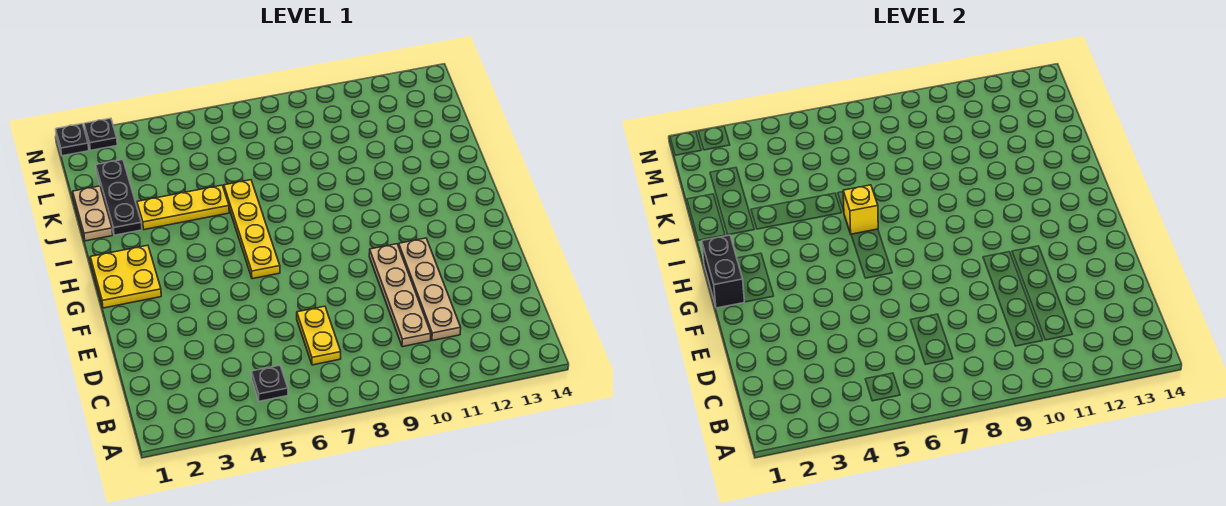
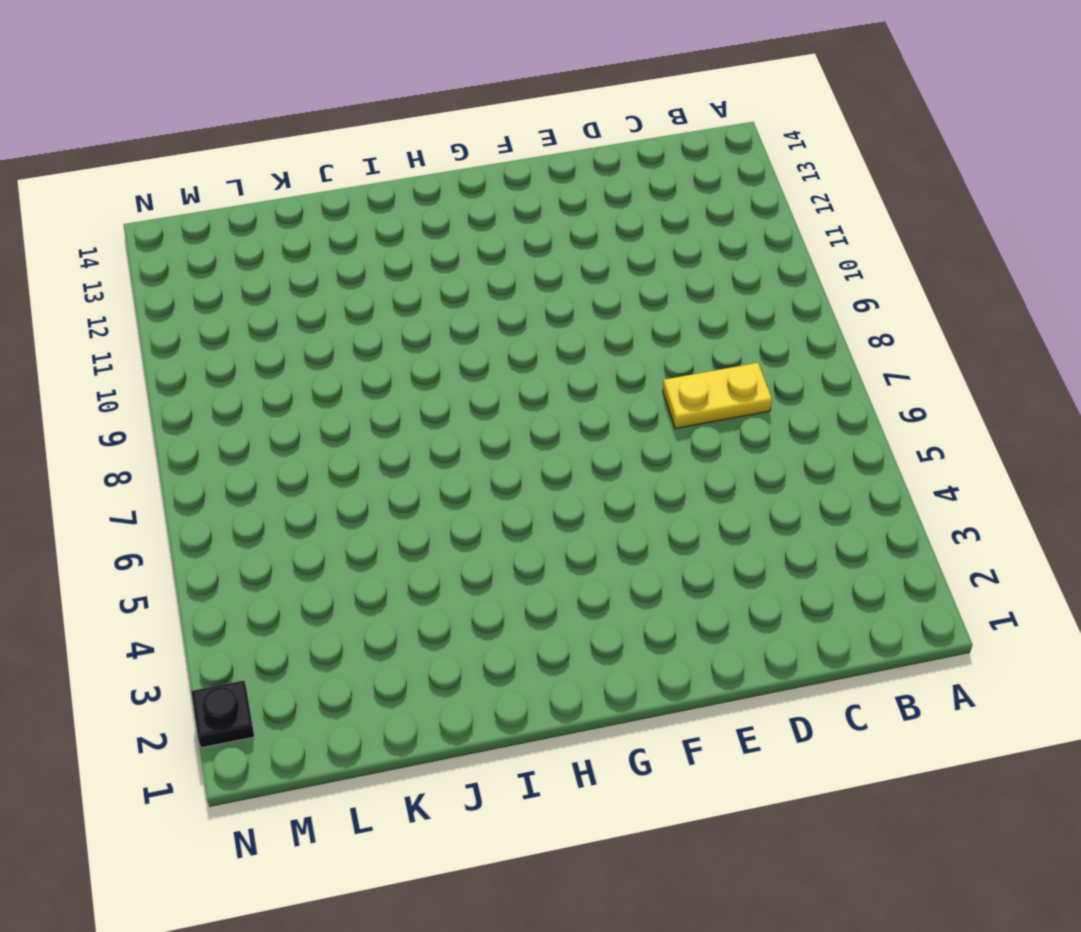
none -> black 1x1 plate [251,365,288,401]
none -> tan 1x4 plate [369,244,431,347]
none -> tan 1x4 plate [399,238,461,341]

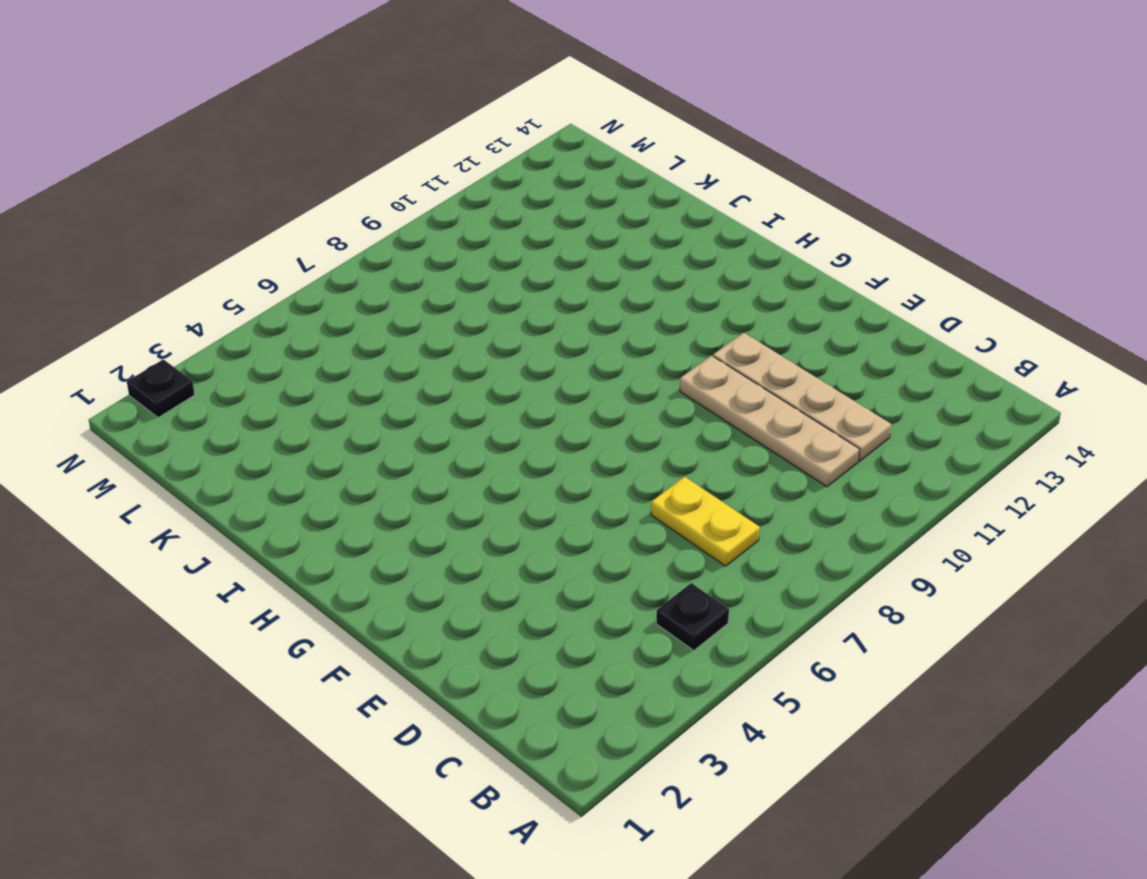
none -> yellow 2x2 plate [90,245,161,308]
none -> yellow 1x4 plate [224,180,280,279]
none -> tan 1x2 plate [73,186,113,241]

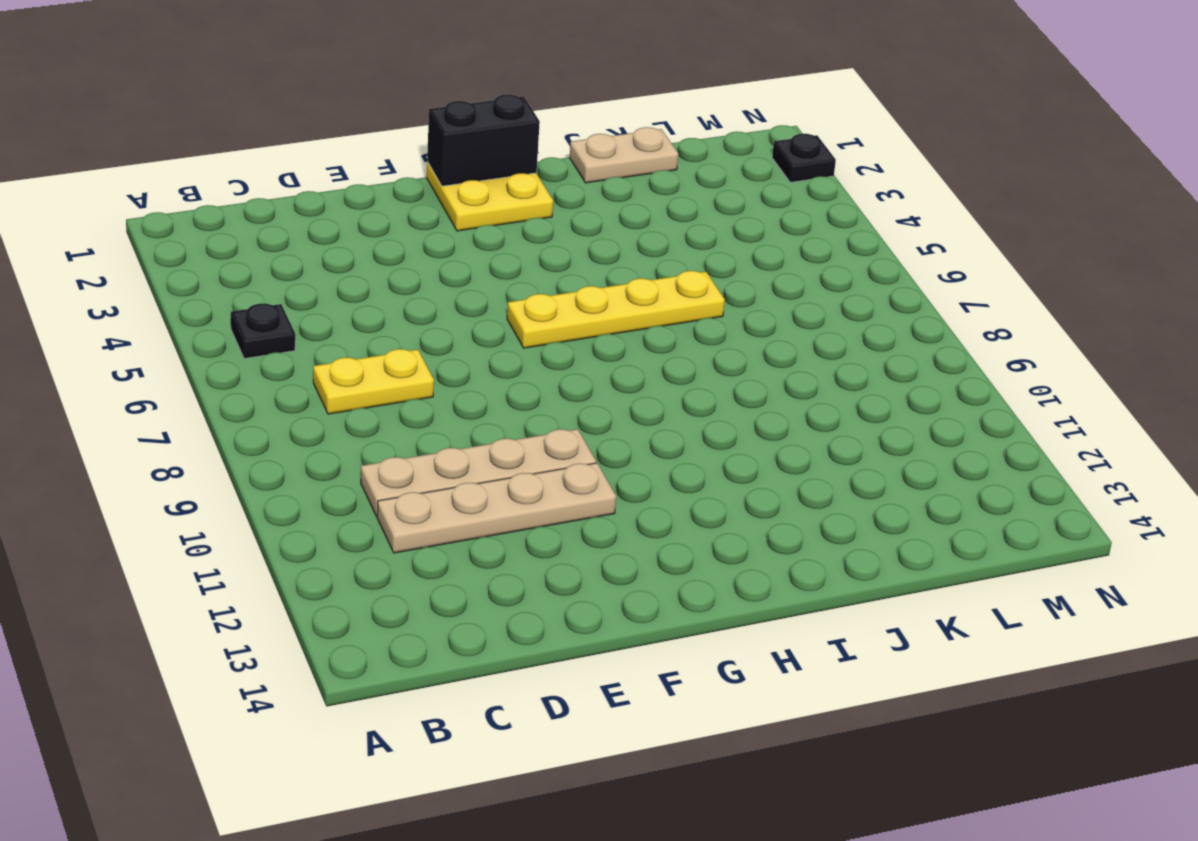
none -> black 1x3 plate [96,160,142,235]
none -> yellow 1x3 plate [137,185,229,230]
none -> black 1x1 plate [56,124,89,156]

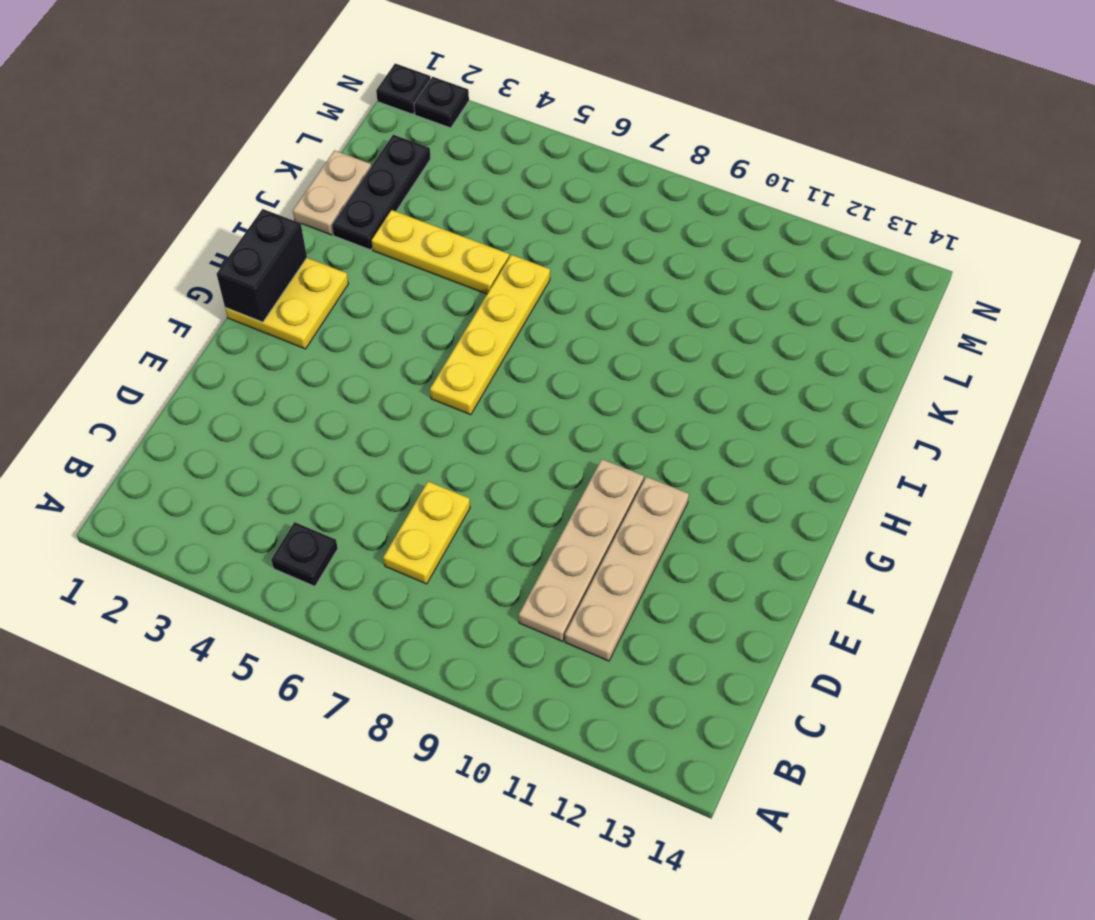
none -> yellow 1x1 brick [843,185,878,234]

